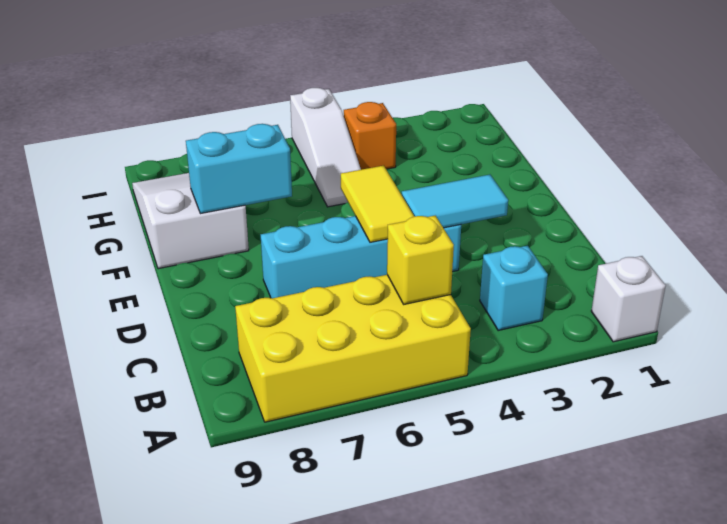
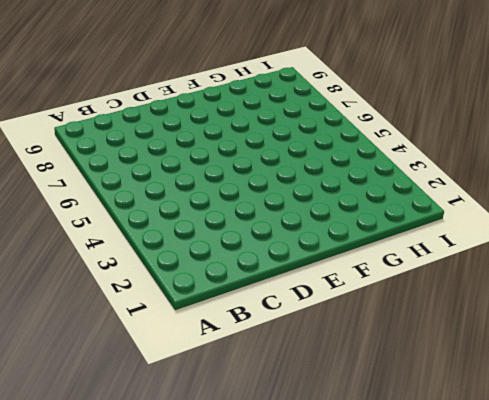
none -> white 1x1 brick [591,256,666,342]
none -> yellow 2x4 brick [235,275,471,422]

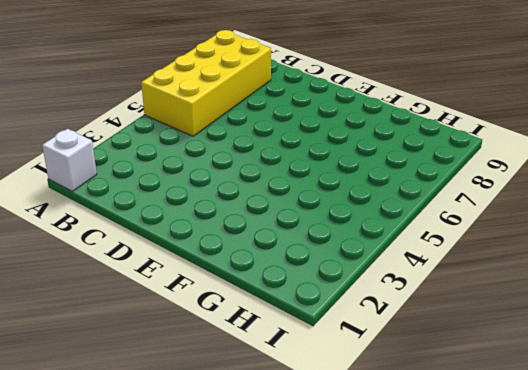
none -> cyan 1x1 brick [480,246,548,331]
none -> cyan 1x4 brick [261,216,461,298]

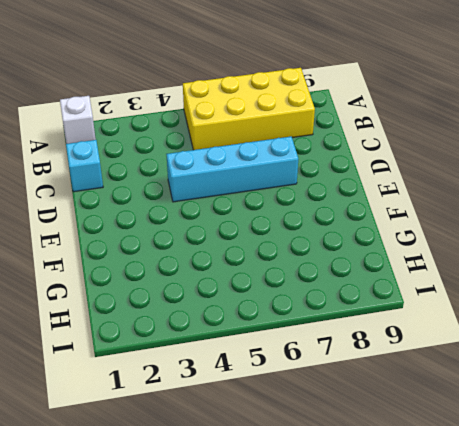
cyan 1x1 brick [66,140,103,192] -> cyan 1x1 brick moved to [480,246,548,331]
none -> white 2x3 slope [132,173,249,269]
none -> white 1x3 slope [290,88,361,207]

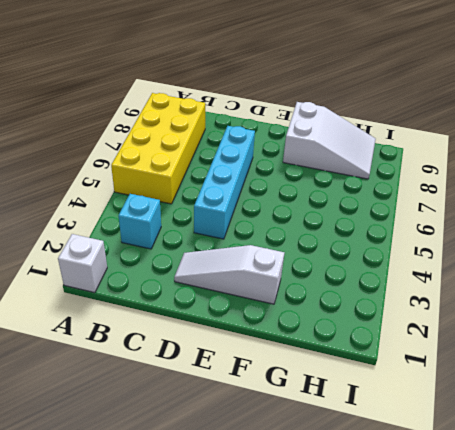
white 1x3 slope [174,245,284,304] -> white 1x3 slope moved to [290,88,361,207]
none -> orange 1x1 brick [344,102,396,170]
none -> yellow 1x1 brick [387,216,454,304]

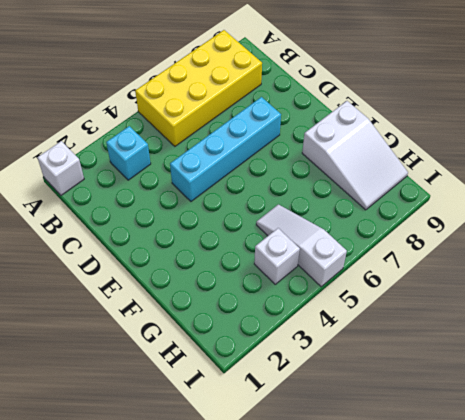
white 1x1 brick [254,228,300,284] -> orange 1x1 brick [344,102,396,170]
none -> yellow 1x1 brick [387,216,454,304]
none -> cyan 1x2 tile [402,175,508,228]

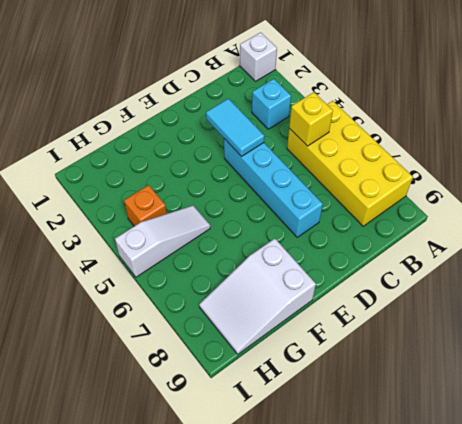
none -> yellow 1x2 tile [341,166,414,242]
none -> cyan 1x2 brick [186,124,292,214]

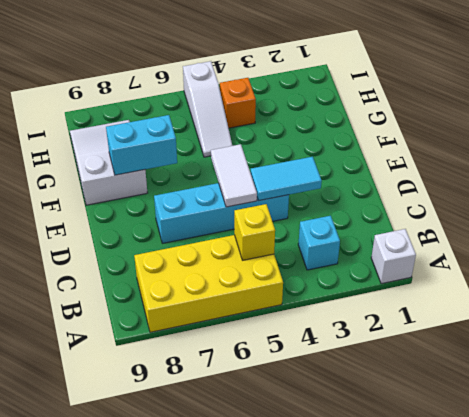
white 1x2 tile [211,144,257,207] -> yellow 1x2 tile [341,166,414,242]

